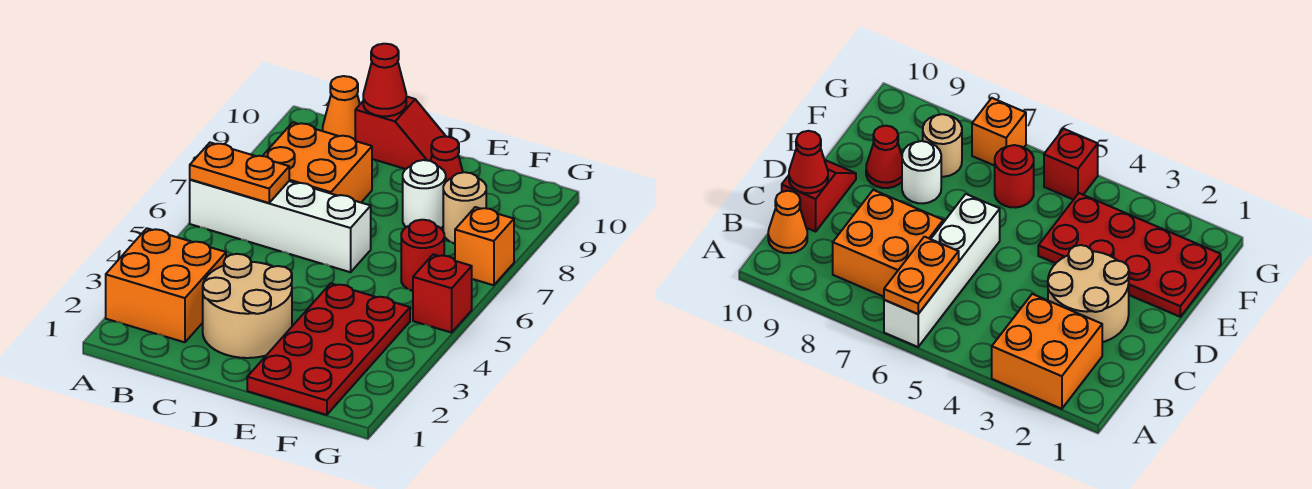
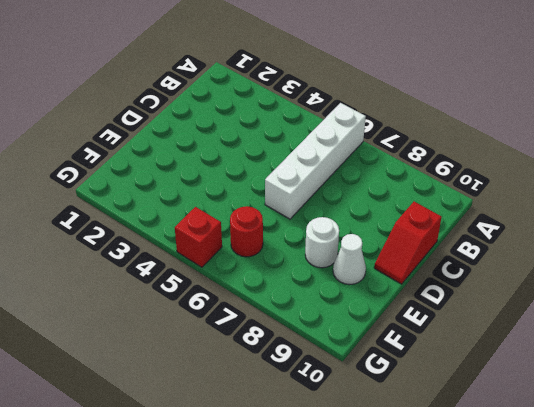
white 1x1 cone [333,234,366,285] -> red 1x1 cone [431,136,463,182]
none -> orange 2x2 brick [106,228,226,342]
none -> orange 2x2 brick [263,122,372,202]
none -> orange 1x1 cone [323,76,360,140]

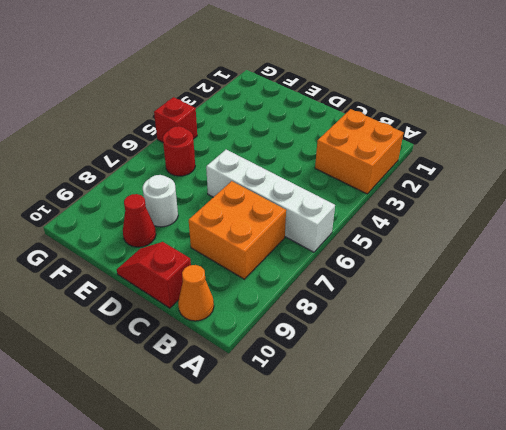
none -> tan 2x2 round brick [203,254,292,358]
none -> red 2x4 plate [247,283,410,415]
none -> tan 1x1 round brick [443,172,486,244]

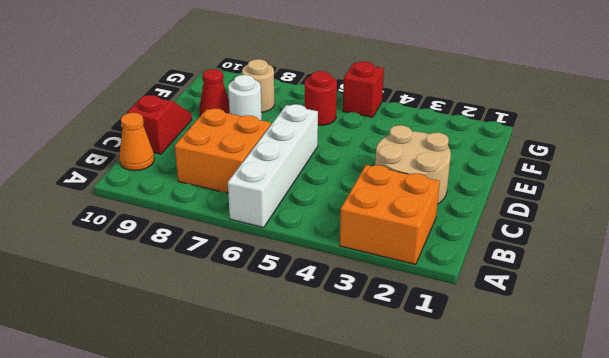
none -> red 2x4 plate [247,283,410,415]
none -> orange 1x1 brick [455,207,514,285]
none -> orange 1x2 plate [190,143,289,203]

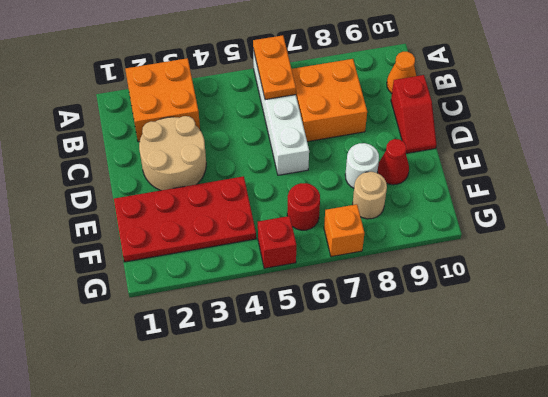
none -> red 1x1 cone [363,44,406,116]

